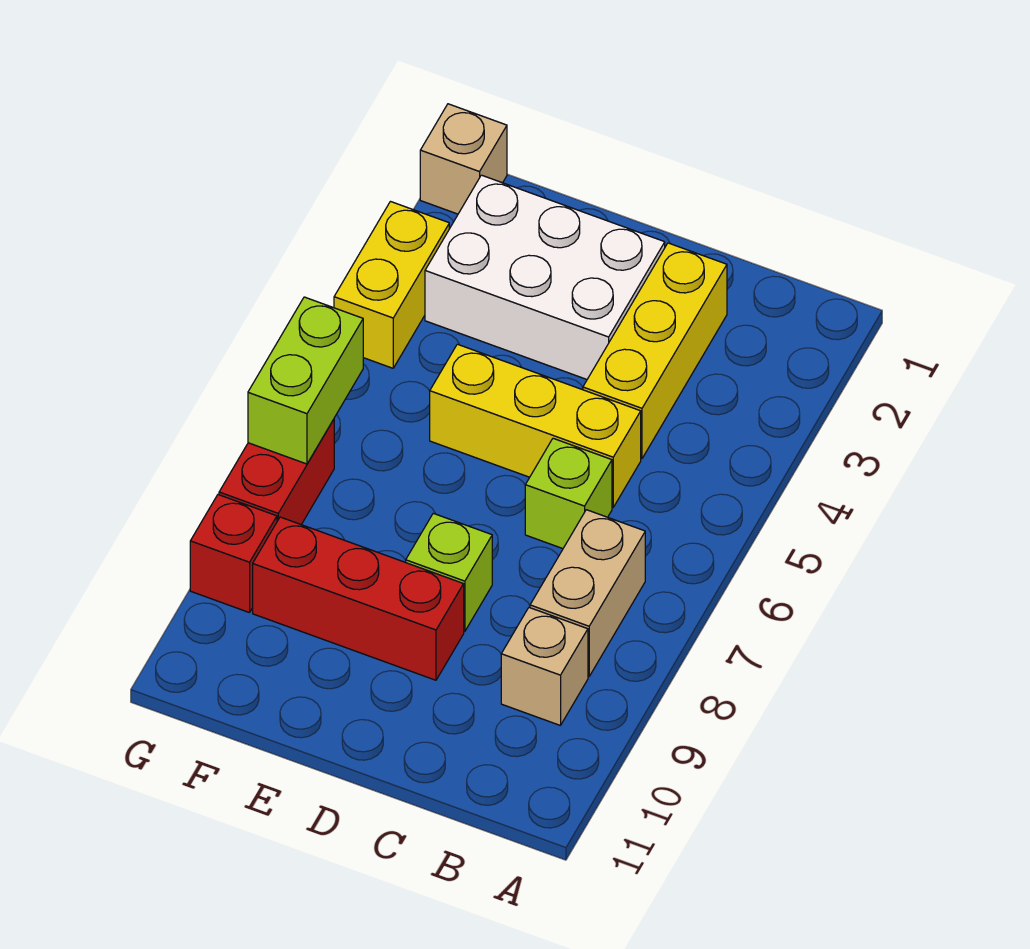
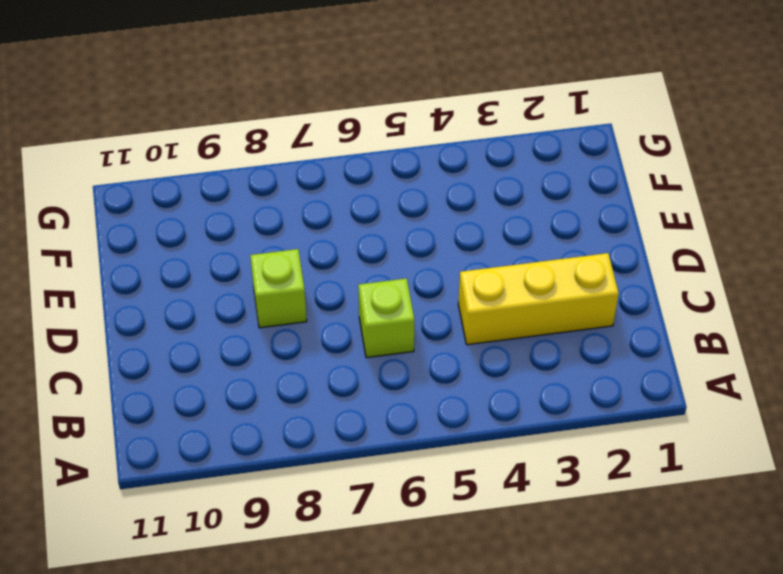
none -> tan 1x2 brick [530,510,645,677]
none -> tan 1x1 brick [501,608,588,725]
none -> yellow 1x3 brick [430,344,641,507]

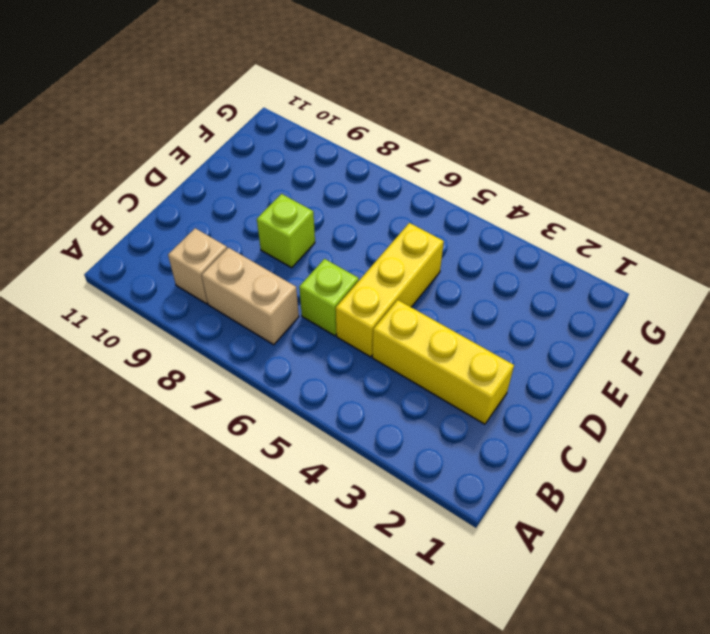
none -> white 2x3 brick [425,175,665,379]
none -> red 1x3 brick [253,517,464,680]
none -> tan 1x1 brick [420,104,507,214]

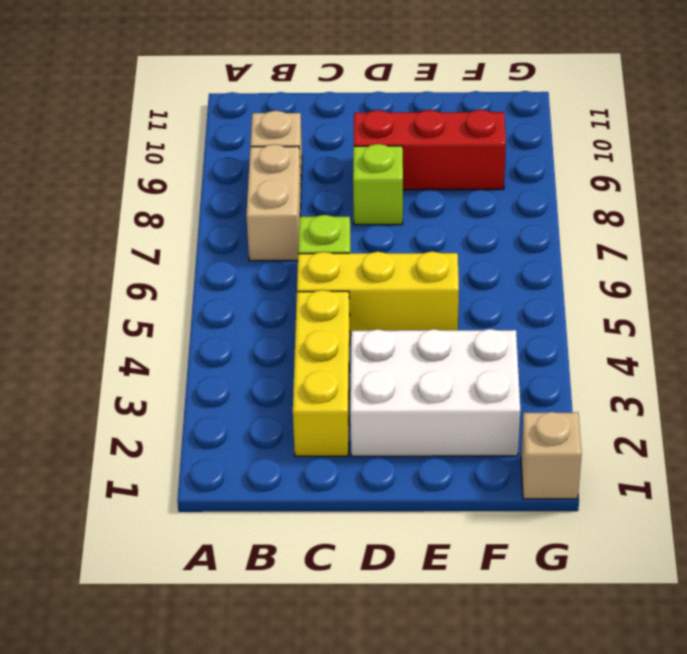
none -> yellow 1x2 brick [334,202,449,368]
none -> red 1x2 brick [219,420,334,525]
none -> red 1x1 brick [190,495,277,613]

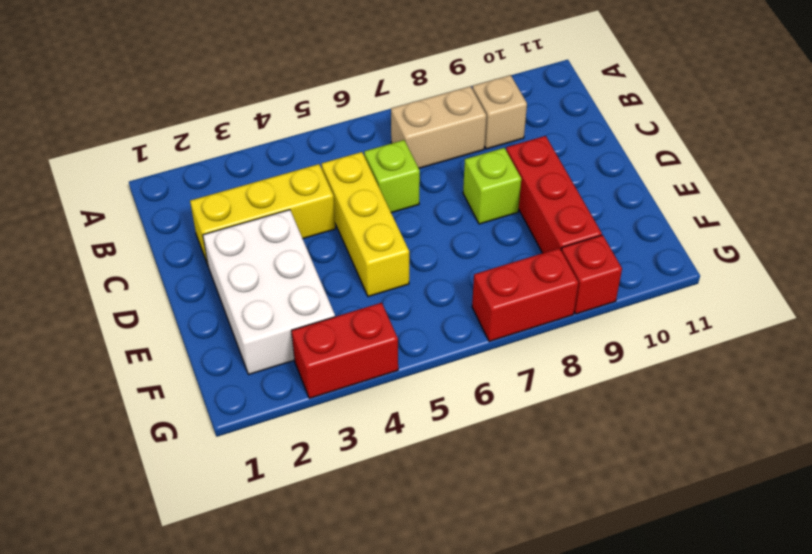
red 1x2 brick [291,303,398,398] -> yellow 1x2 brick [334,202,449,368]
none -> tan 1x1 brick [420,104,507,214]
none -> lime 1x2 brick [248,297,363,464]

